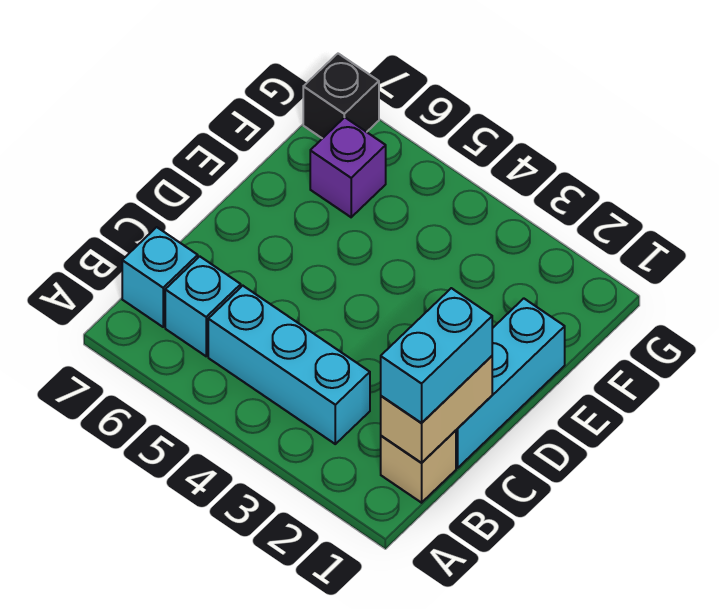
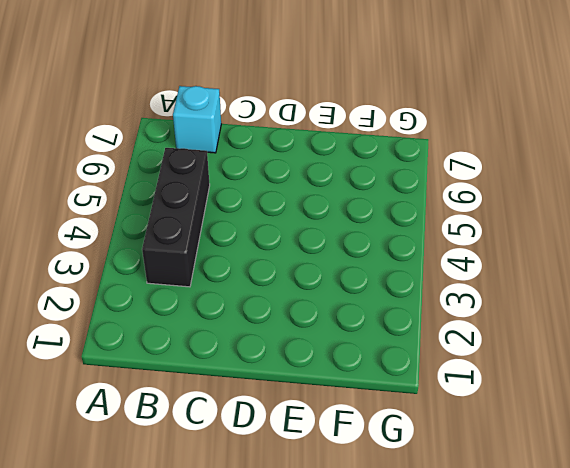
black 1x3 brick [142,148,210,287] -> cyan 1x3 brick [208,286,370,444]
none -> tan 1x1 brick [381,430,456,503]
none -> cyan 1x1 brick [165,256,241,356]

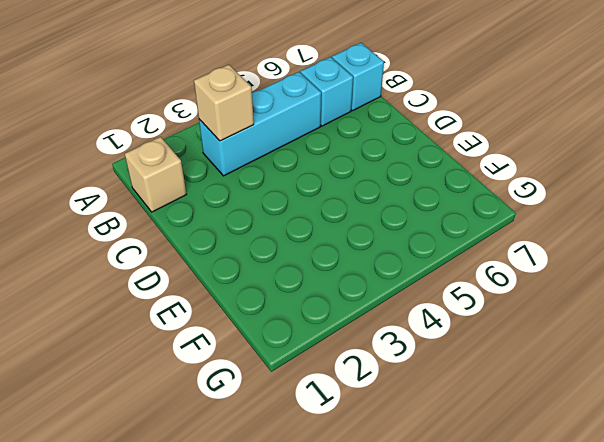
tan 1x1 brick [194,65,254,141] -> none
none -> cyan 1x3 brick [456,298,565,468]
none -> purple 1x1 brick [310,117,386,217]

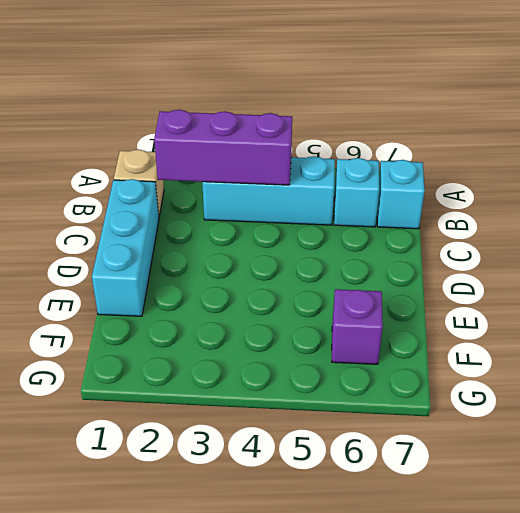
purple 1x3 brick [154,110,292,185] -> none
none -> black 1x1 brick [303,54,379,138]
none -> tan 1x2 brick [381,356,492,463]

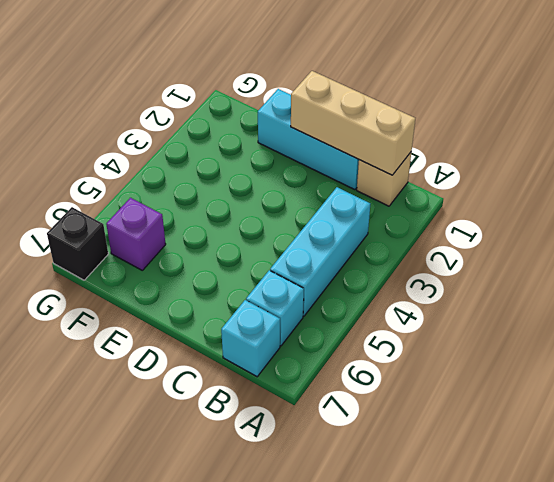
tan 1x3 brick [291,71,415,175] -> tan 1x2 brick [381,356,492,463]
none -> cyan 1x2 brick [381,288,492,423]

